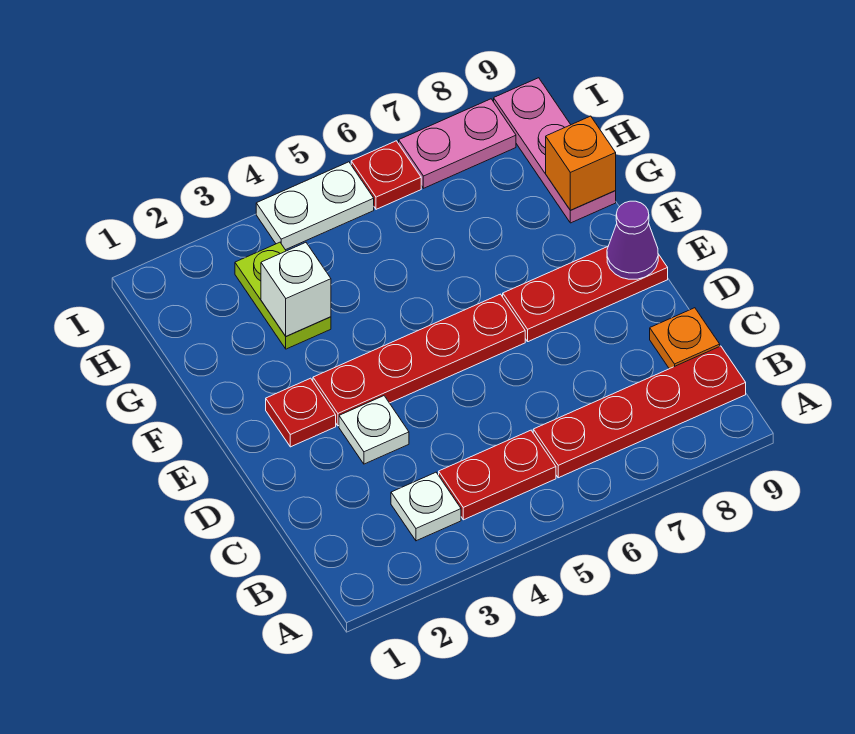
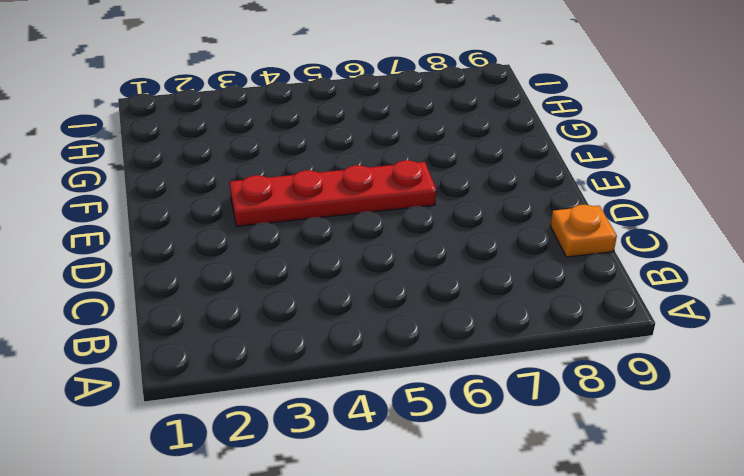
none -> white 1x1 plate [391,472,461,541]
none -> red 1x2 plate [439,430,556,520]
none -> red 1x4 plate [533,346,746,478]

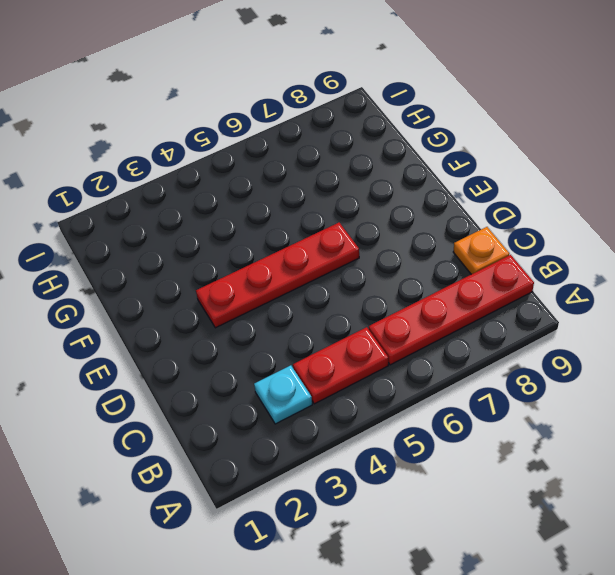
cyan 1x1 plate [254,365,312,424] -> white 1x1 plate [391,472,461,541]
none -> white 1x1 plate [339,396,409,464]
none -> red 1x1 plate [266,378,336,447]
none -> red 1x3 plate [503,246,668,342]

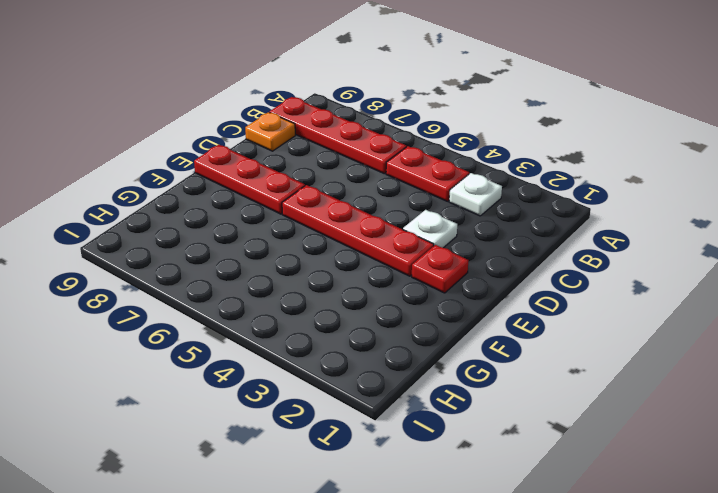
none -> lime 1x2 plate [235,242,331,349]
none -> pink 1x3 plate [494,78,616,223]
none -> white 1x2 plate [256,162,374,250]

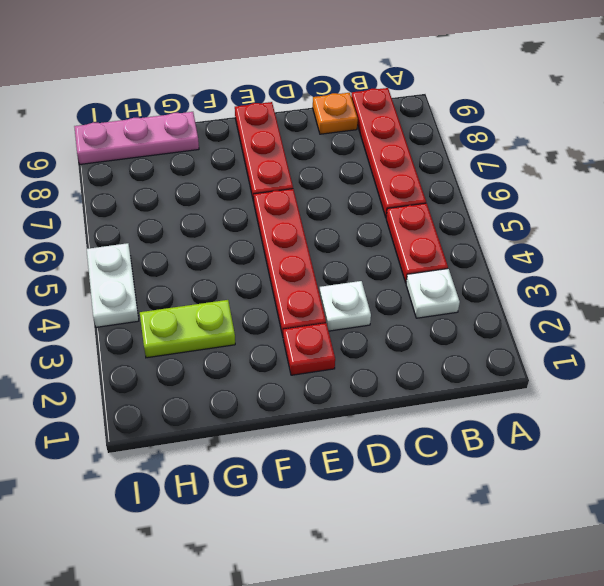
none -> red 1x1 plate [351,141,421,209]
none -> pink 1x2 plate [399,99,516,188]
none -> purple 1x1 cone [607,201,658,279]

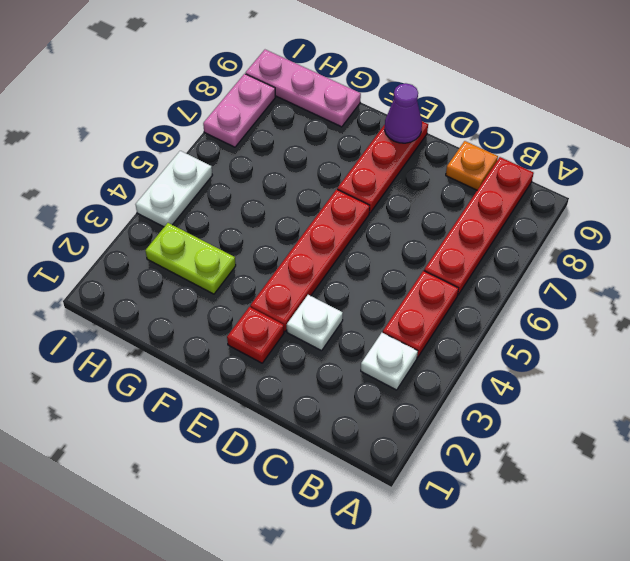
none -> red 1x1 plate [351,141,421,209]
none -> white 1x1 brick [261,243,331,336]
none -> orange 1x1 brick [546,116,616,210]

